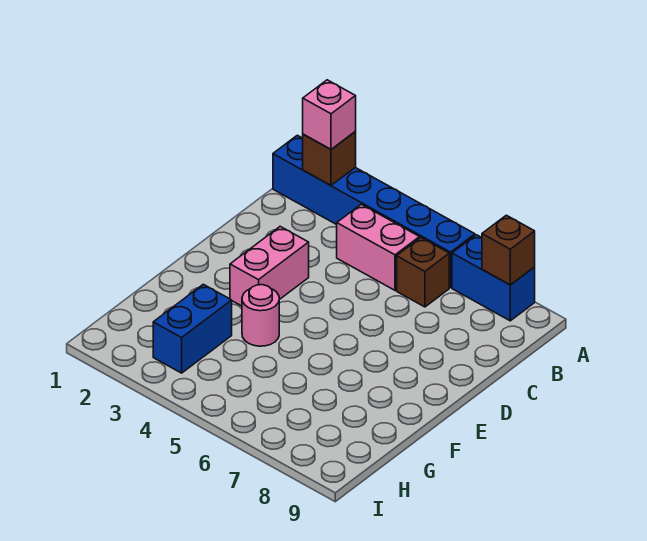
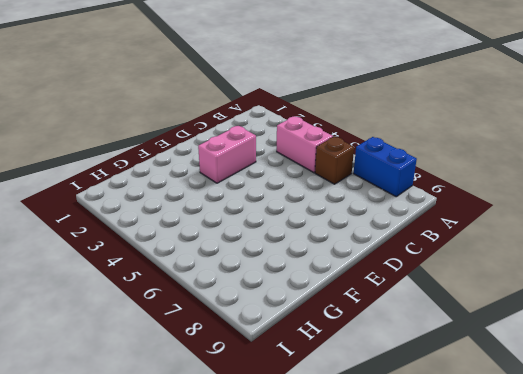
none -> blue 1x6 brick [273,135,475,288]
none -> pink 1x1 round brick [242,285,279,346]

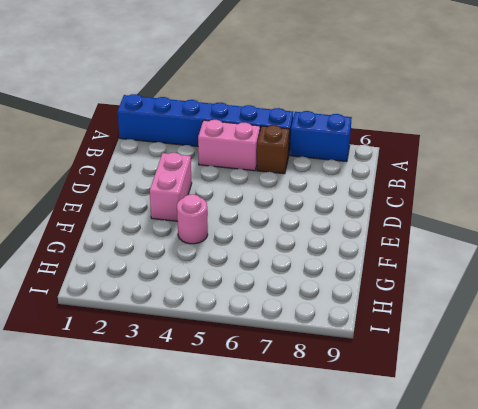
none -> blue 1x2 brick [153,284,232,373]
none -> brown 1x1 brick [303,132,356,185]

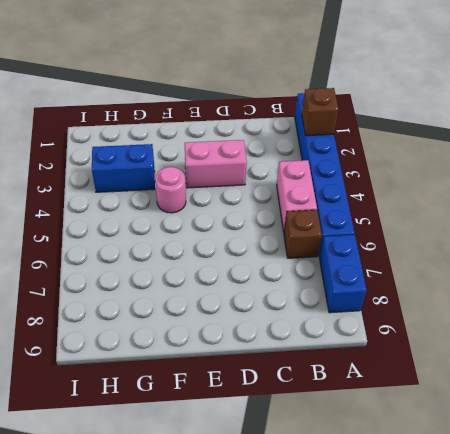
none -> brown 1x1 brick [482,215,535,285]
none -> pink 1x1 brick [303,80,356,149]

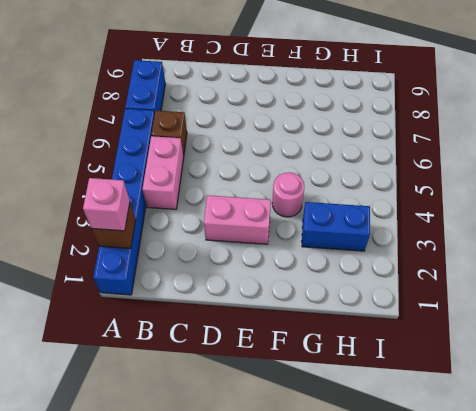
none -> brown 1x1 brick [482,215,535,285]

